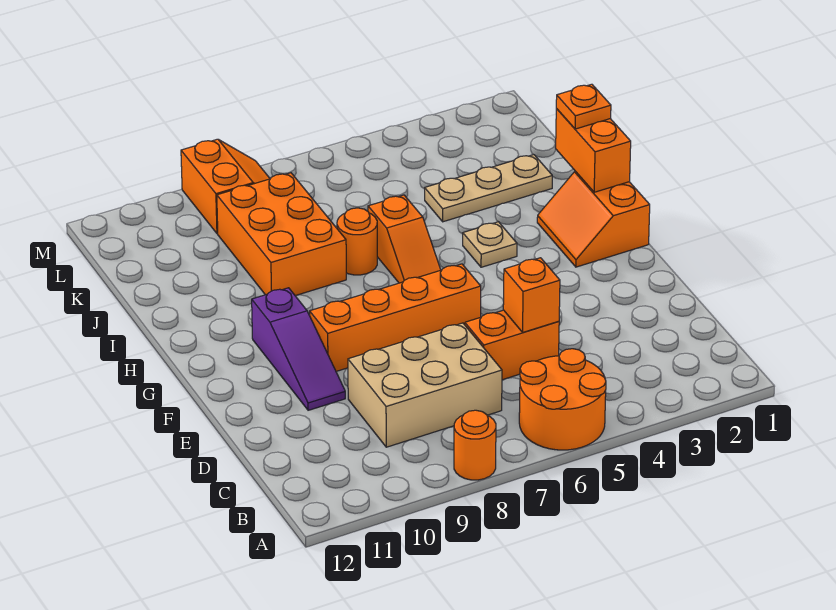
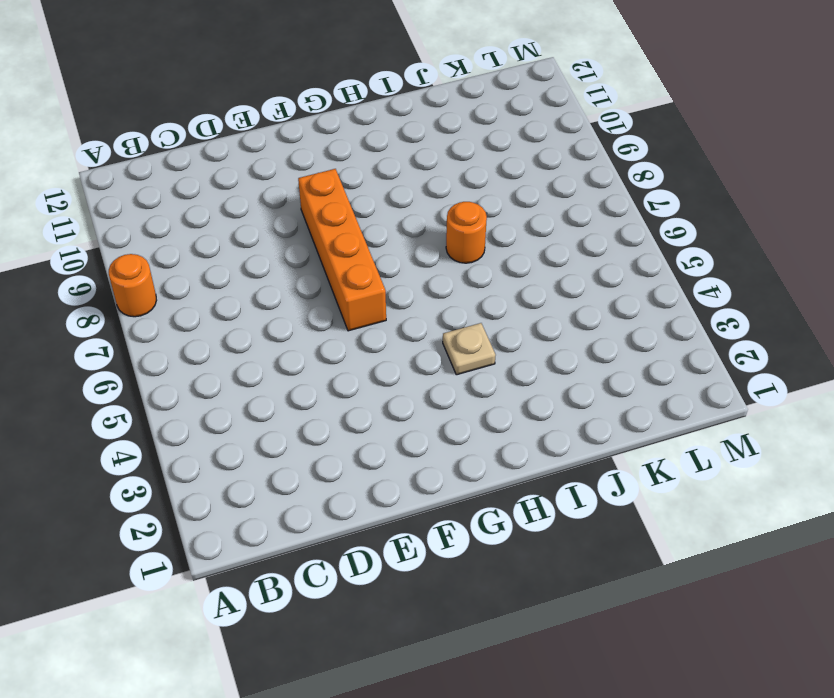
none -> orange 2x2 round brick [519,349,606,450]
none -> tan 2x3 brick [348,323,502,447]
none -> orange 1x2 brick [465,310,559,380]

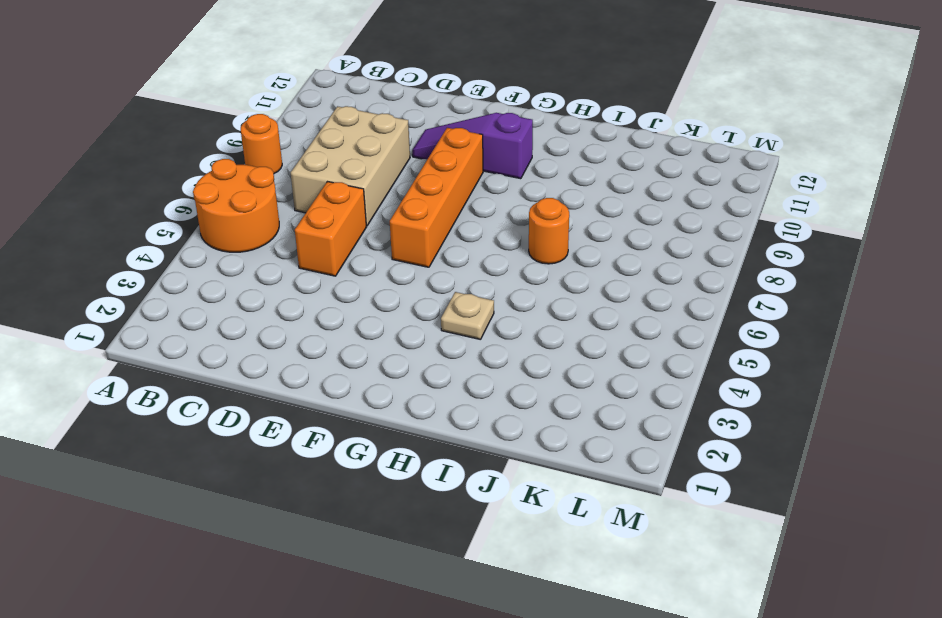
none -> orange 2x2 slope [537,171,650,267]
none -> orange 1x2 slope [368,195,441,283]
none -> orange 2x3 brick [217,173,346,296]

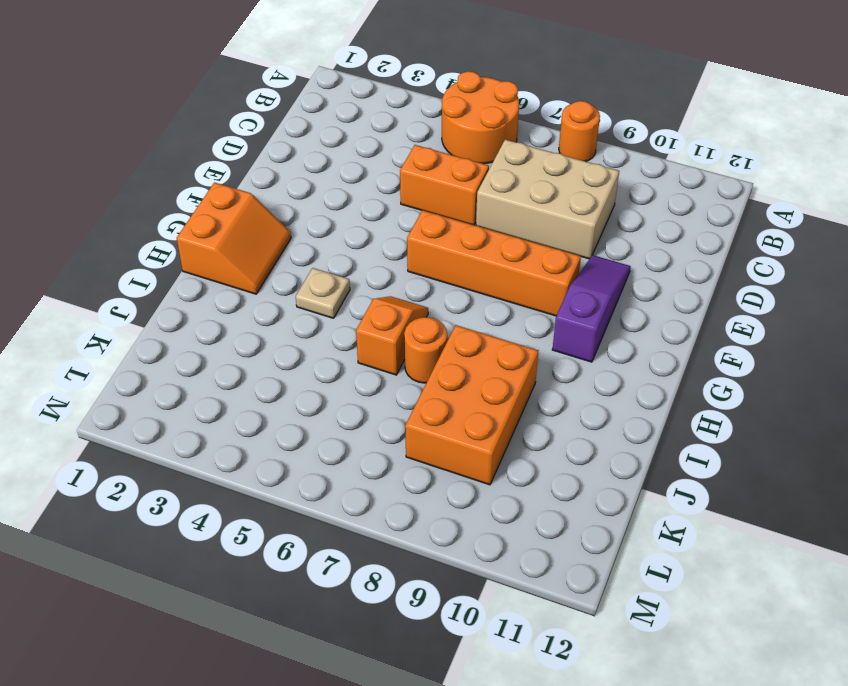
none -> tan 1x3 plate [425,155,552,222]
none -> orange 2x2 slope [181,139,270,234]
none -> orange 1x1 brick [503,258,560,332]

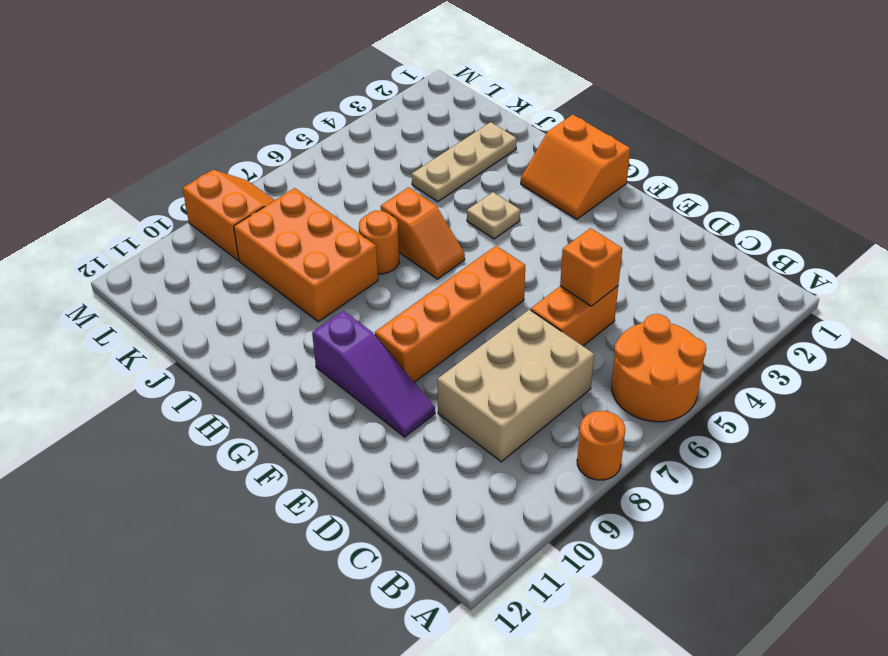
none -> orange 1x2 brick [556,109,631,192]
none -> orange 1x1 plate [556,84,611,129]

